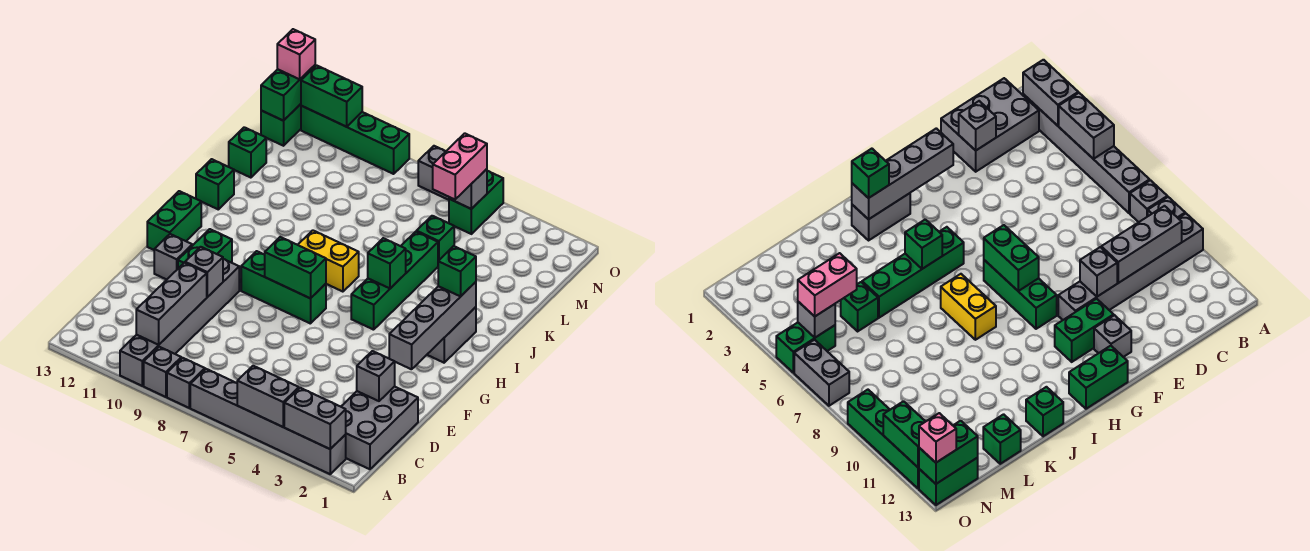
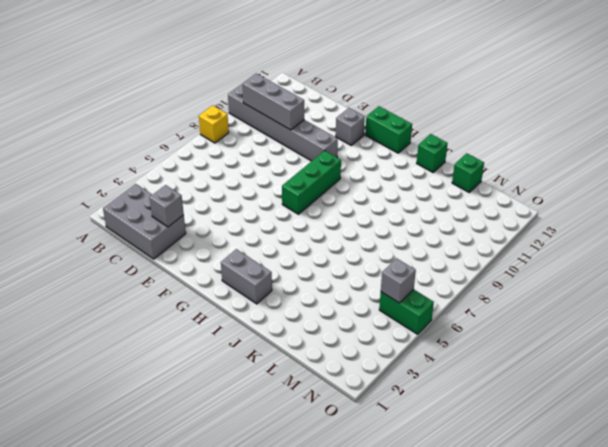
yellow 1x1 brick [199,105,229,143] -> grey 1x1 brick [167,358,205,408]
none -> grey 1x6 brick [190,369,346,474]
none -> grey 1x1 brick [144,347,181,397]
none -> green 1x2 brick [178,229,232,268]
none -> green 1x4 brick [351,232,438,330]

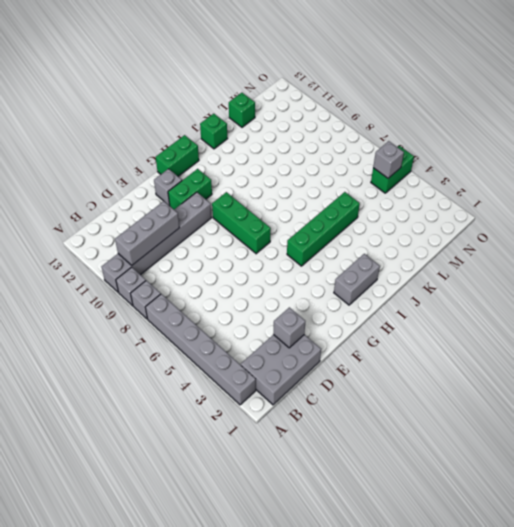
none -> yellow 1x2 brick [298,230,359,292]
none -> green 1x1 brick [417,216,454,261]
none -> green 1x2 brick [261,104,301,146]
none -> grey 1x2 brick [418,146,449,200]

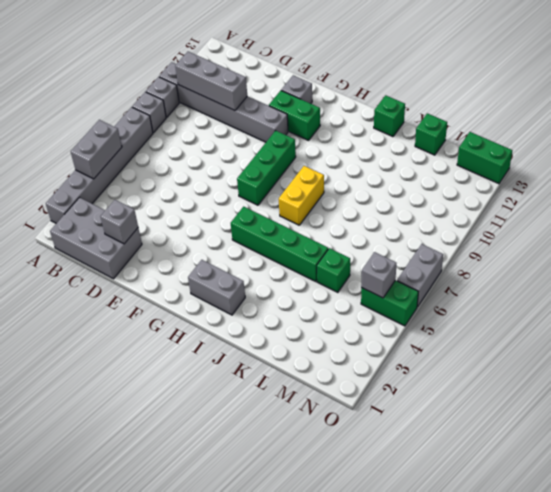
none -> green 1x2 brick [147,191,201,250]
none -> green 1x4 brick [301,106,409,174]
none -> grey 1x2 brick [284,388,346,449]
none -> grey 1x1 brick [185,247,223,297]

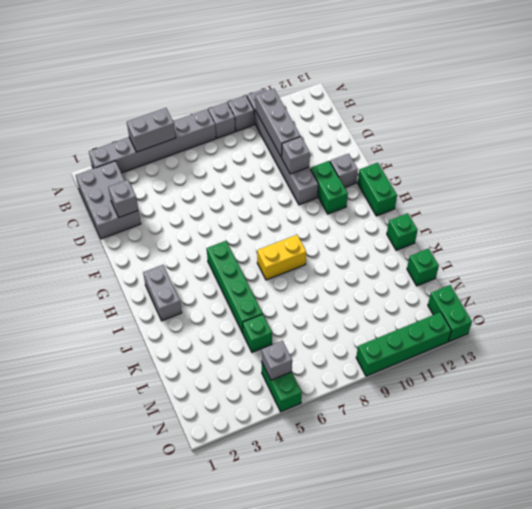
none -> green 1x3 brick [241,251,326,324]
none -> grey 1x2 brick [418,146,449,200]
none -> grey 1x2 brick [284,388,346,449]
none -> grey 1x4 brick [389,282,476,369]

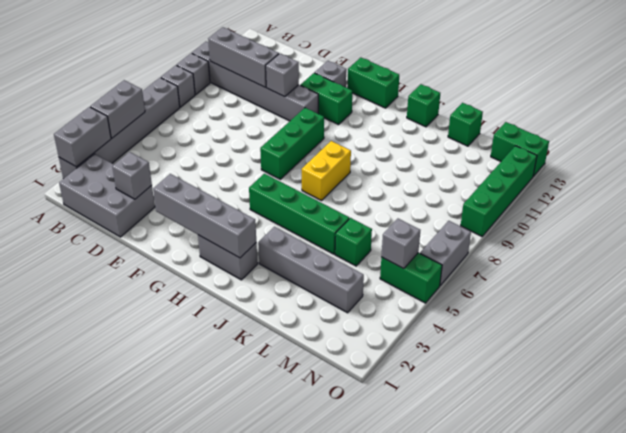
grey 1x4 brick [258,227,364,313] -> none
none -> green 1x2 brick [265,237,326,298]
none -> green 1x1 brick [368,238,406,288]
none -> green 1x2 brick [261,65,315,121]
none -> green 1x2 brick [301,65,362,127]

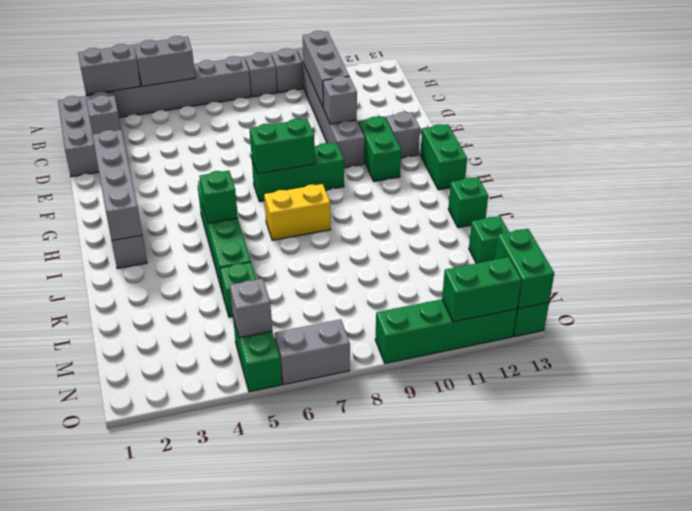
none -> green 1x1 brick [438,246,476,296]
none -> pink 1x2 brick [433,133,487,199]
none -> pink 1x1 brick [277,29,315,79]

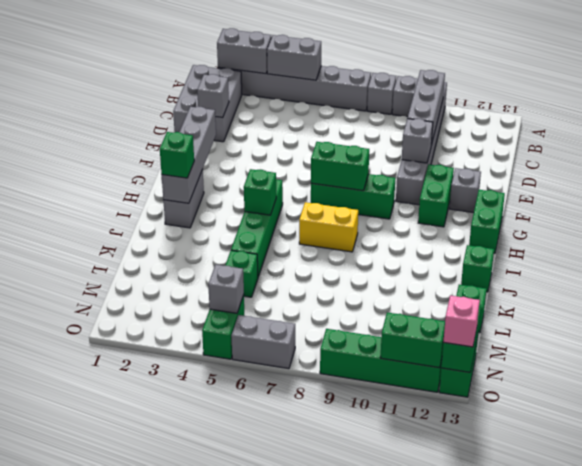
none -> pink 1x2 brick [433,133,487,199]

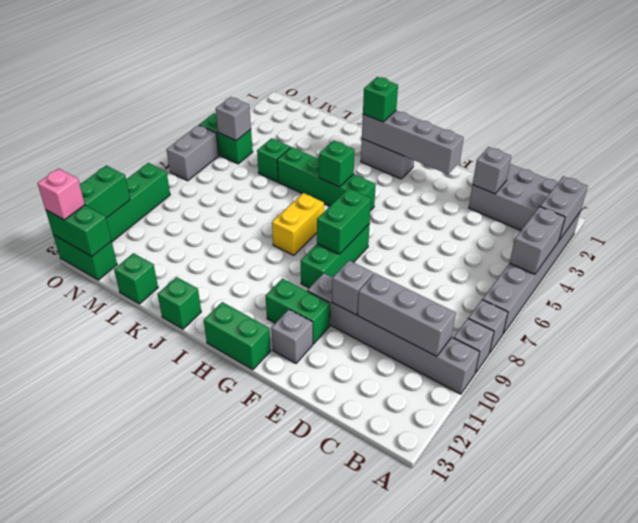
none -> pink 1x2 brick [433,133,487,199]

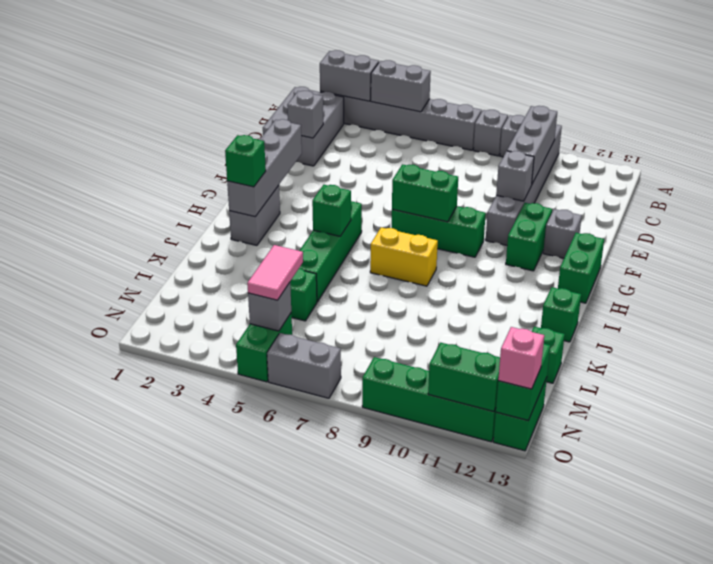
pink 1x2 tile [247,245,303,300] -> pink 1x2 brick [433,133,487,199]

